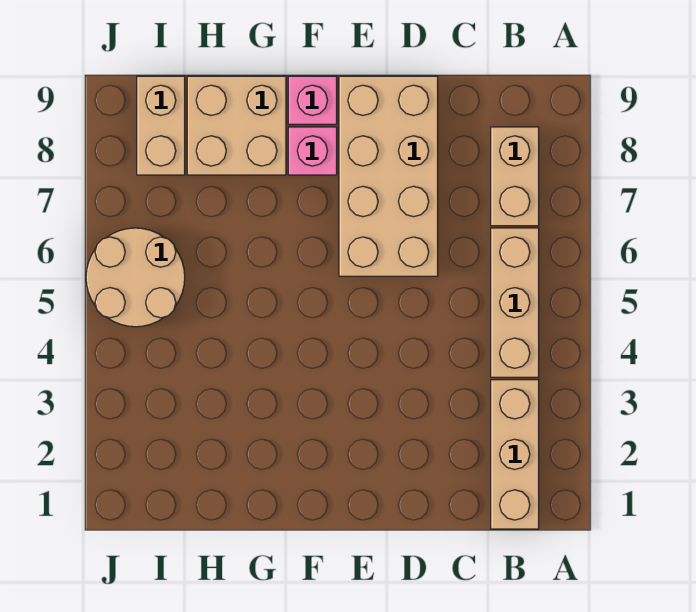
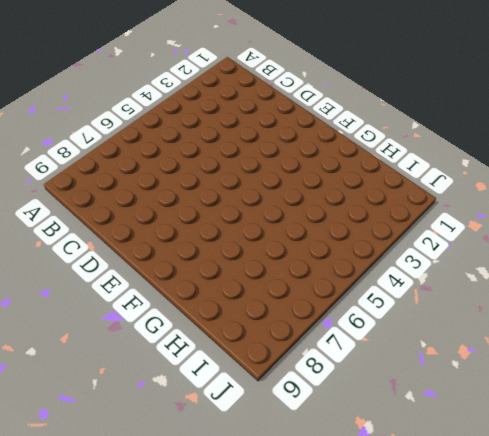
none -> tan 1x3 brick [491,380,539,529]
none -> tan 1x3 brick [491,228,539,377]

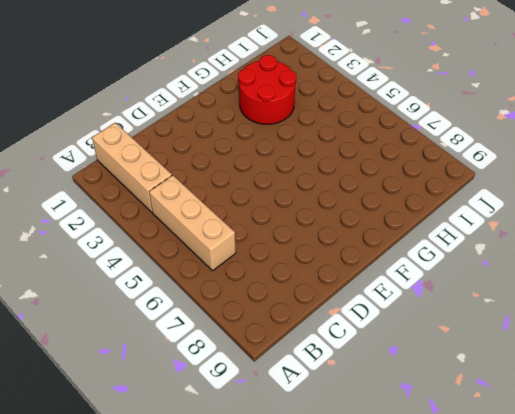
red 2x2 round brick [238,55,296,124] -> none
none -> tan 1x2 brick [491,127,539,226]
none -> tan 2x4 brick [339,76,438,276]

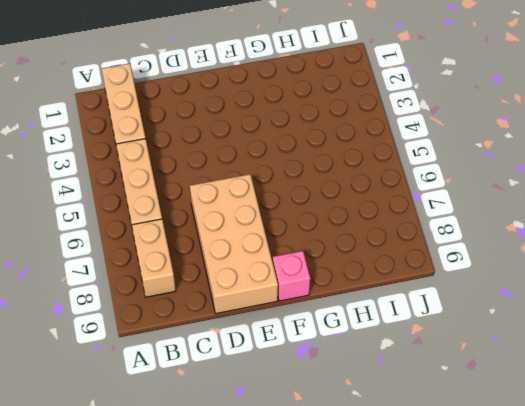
none -> pink 1x1 brick [288,127,337,175]
none -> tan 2x2 brick [187,76,286,175]

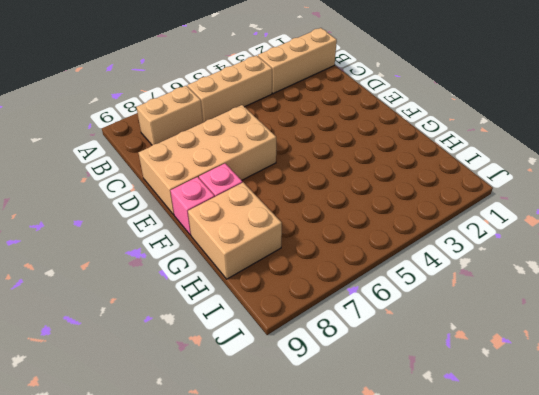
none -> tan 2x2 round brick [86,228,185,327]
none -> tan 1x2 brick [137,76,185,175]

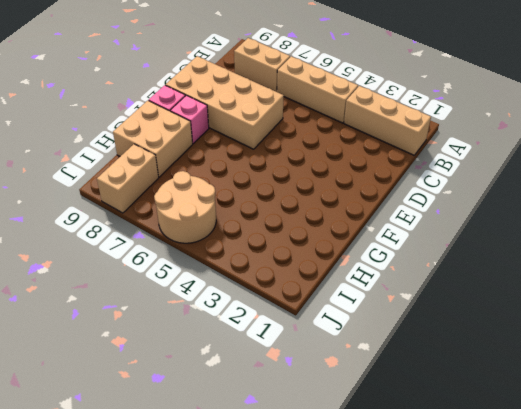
tan 1x2 brick [97,144,159,213] -> tan 1x2 brick turned to [137,76,185,175]

